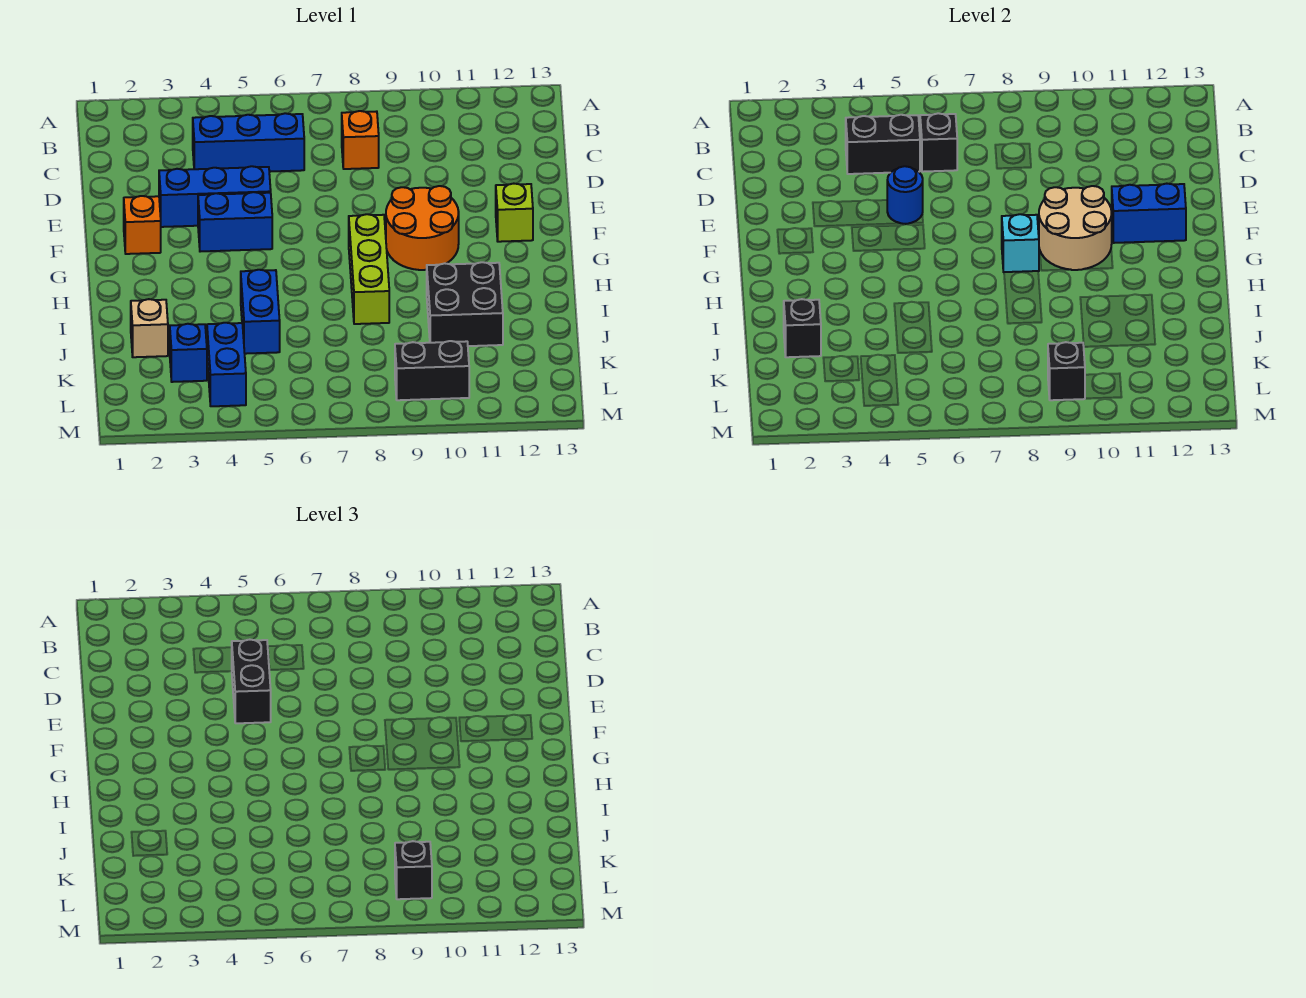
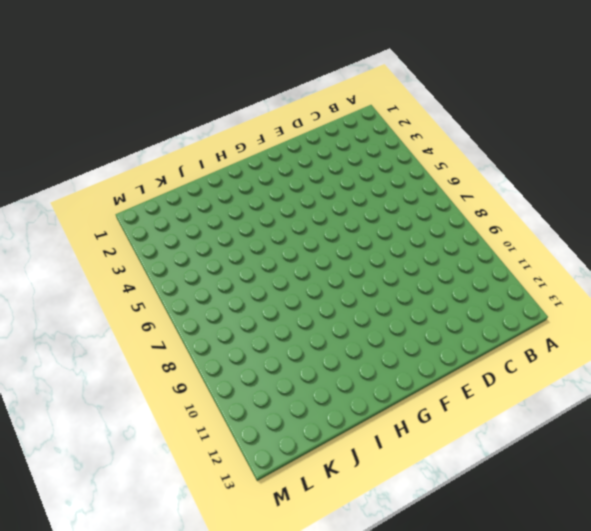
none -> blue 1x3 brick [193,113,304,172]
none -> orange 1x1 brick [342,111,379,169]
none -> blue 1x3 brick [159,166,271,227]

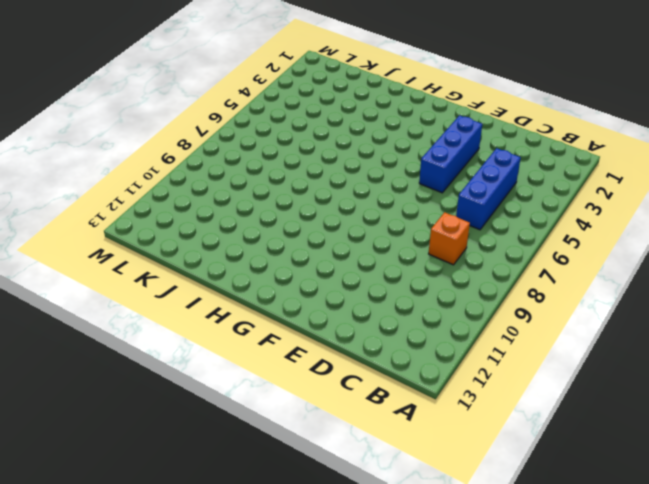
none -> orange 1x1 brick [124,196,161,254]
none -> blue 1x2 brick [198,192,272,252]
none -> orange 2x2 round brick [386,186,459,270]

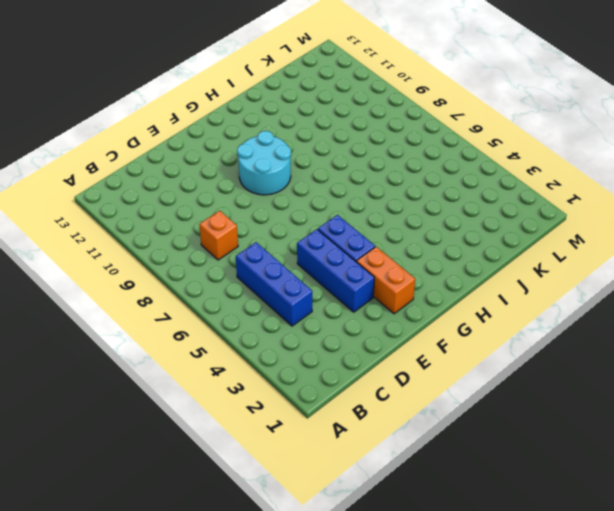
orange 1x2 brick [357,247,415,314] -> orange 1x1 brick [124,196,161,254]
cyan 2x2 round brick [237,131,291,195] -> orange 2x2 round brick [386,186,459,270]
none -> lime 1x1 brick [496,184,533,242]
none -> lime 1x3 brick [349,214,389,324]
none -> blue 1x2 brick [241,270,280,354]

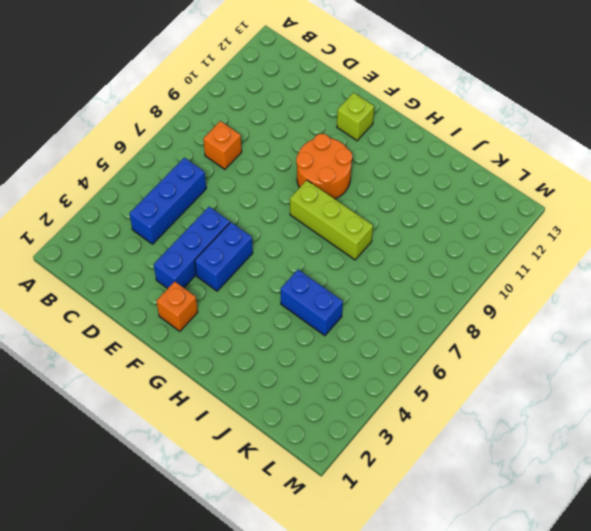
none -> black 2x2 brick [427,262,503,346]
none -> tan 1x1 brick [131,299,168,357]
none -> blue 1x1 brick [170,324,207,382]

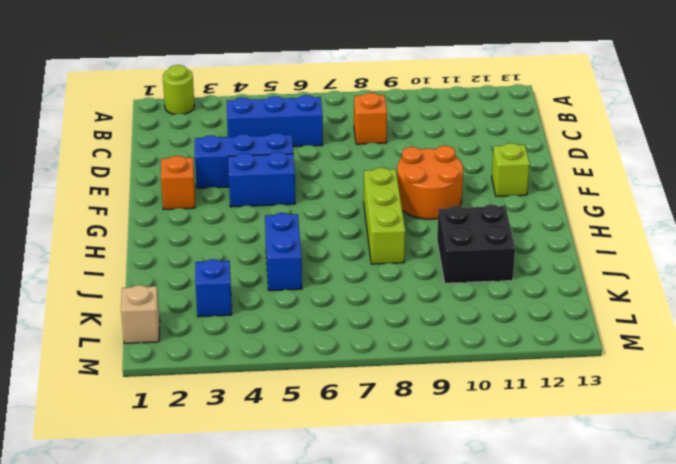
lime 1x1 round brick [163,65,194,115] -> none
tan 1x1 brick [121,285,160,344] -> tan 1x1 brick moved to [131,299,168,357]
none -> blue 1x2 brick [207,323,246,406]
none -> black 1x2 brick [395,341,469,400]
none -> black 1x2 brick [846,115,920,174]

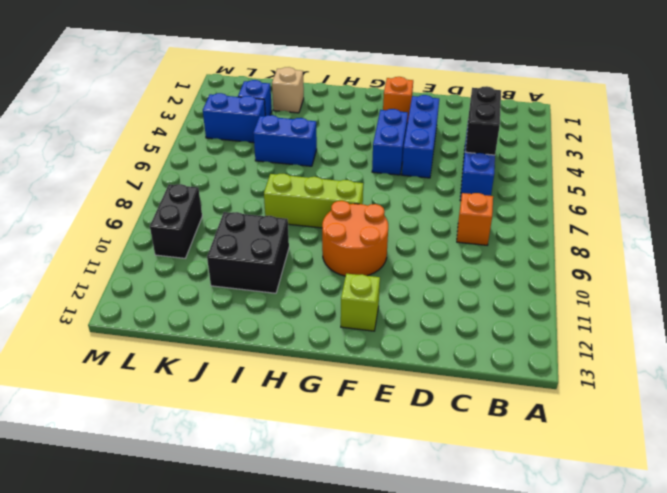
none -> black 1x1 brick [920,113,957,172]
none -> blue 1x1 round brick [887,166,923,224]
none -> tan 2x2 round brick [1039,186,1112,270]

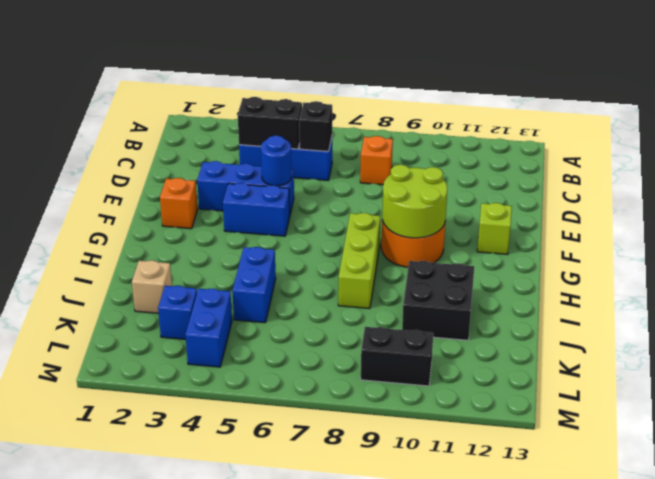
lime 2x2 round brick [382,165,447,238] -> tan 2x2 round brick [1039,186,1112,270]
none -> blue 1x2 brick [1112,184,1186,243]
none -> cyan 1x1 brick [1002,214,1039,272]
none -> black 1x1 brick [784,299,821,357]

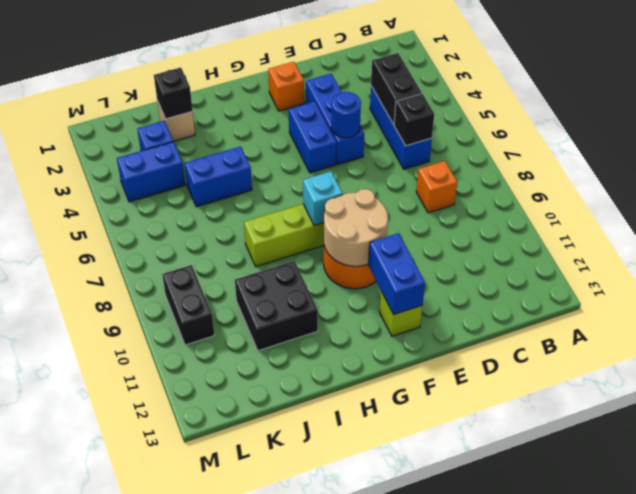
none -> black 1x1 brick [1048,342,1085,400]
none -> black 1x2 brick [232,640,271,723]
none -> black 1x1 brick [395,841,432,899]

